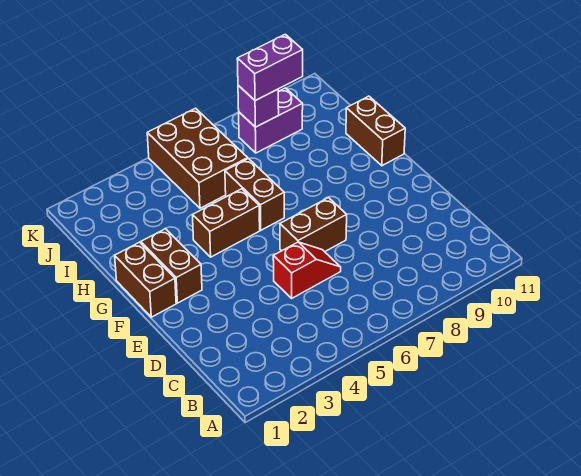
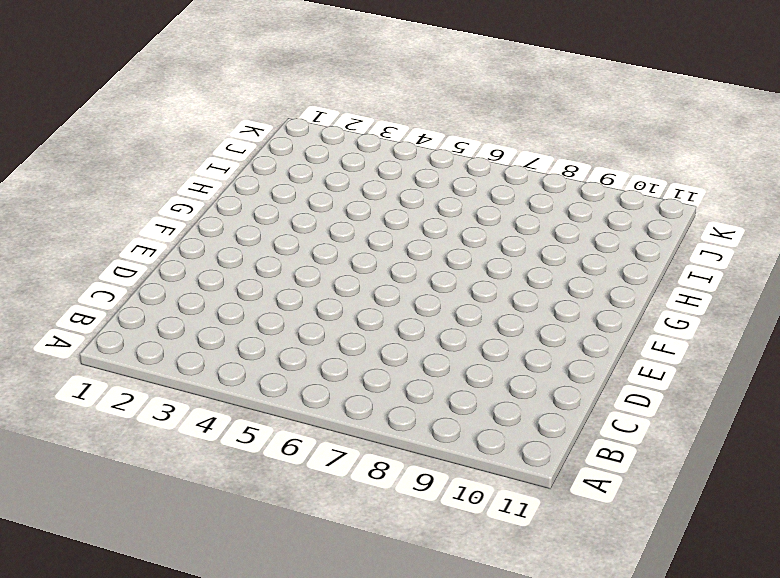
none -> red 1x2 slope [273,242,341,298]
none -> brown 1x2 brick [280,198,347,252]

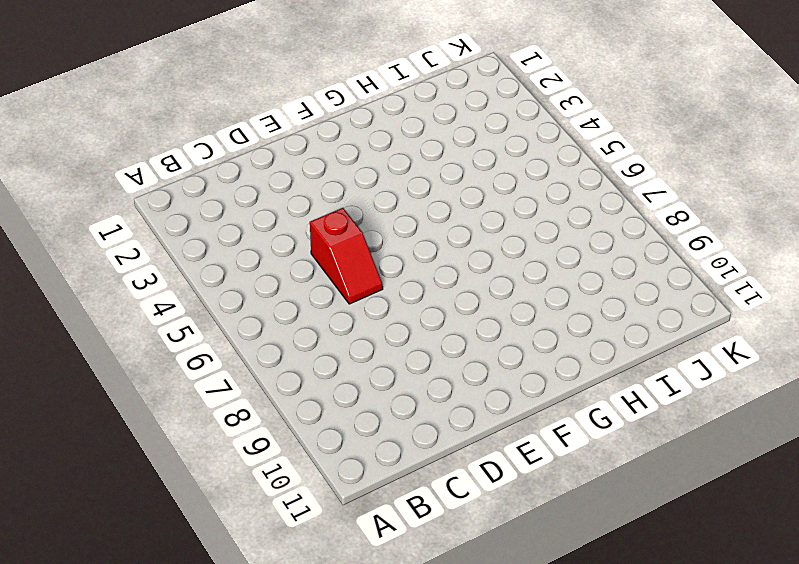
none -> brown 1x2 brick [280,198,347,252]
none -> brown 1x2 brick [115,242,176,317]

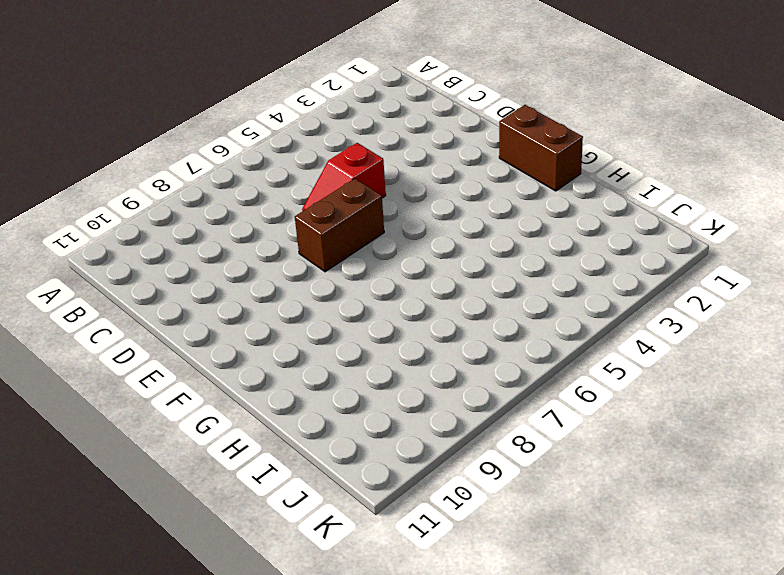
none -> brown 1x2 brick [141,229,202,303]
none -> brown 1x2 brick [193,189,260,257]

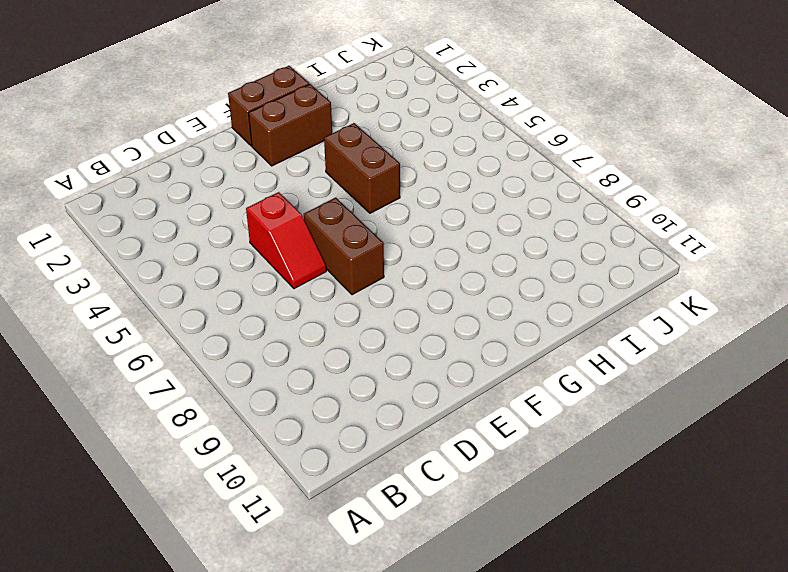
none -> brown 1x2 brick [225,159,284,230]
none -> brown 1x2 brick [346,96,405,166]

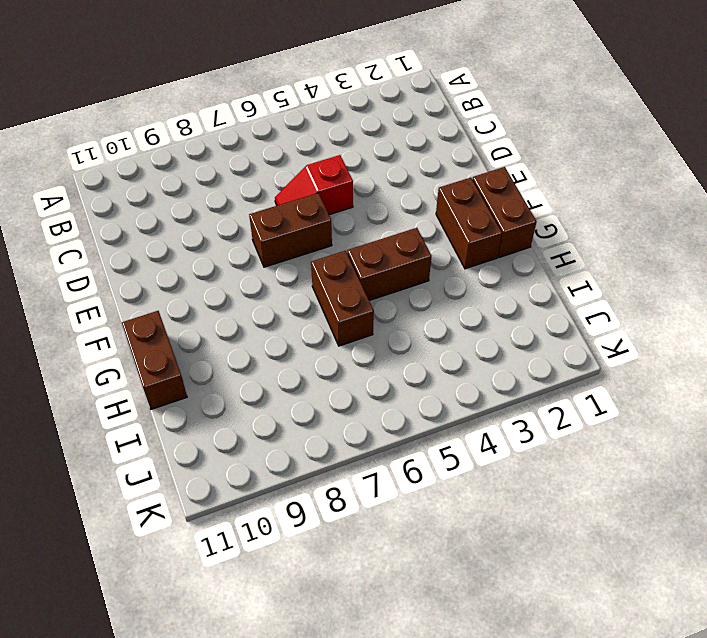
none -> brown 2x3 brick [147,108,248,208]
none -> purple 1x2 brick [239,88,303,153]

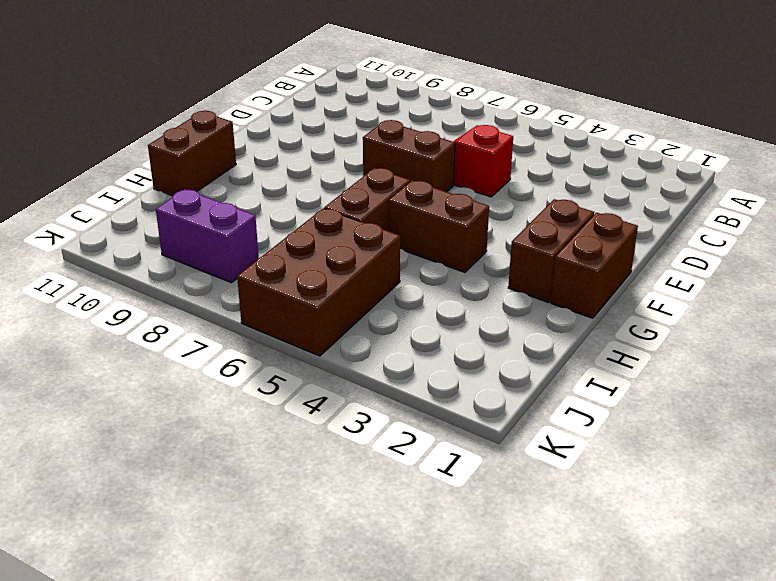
none -> purple 1x1 brick [238,85,279,127]
none -> purple 1x2 brick [237,34,303,101]

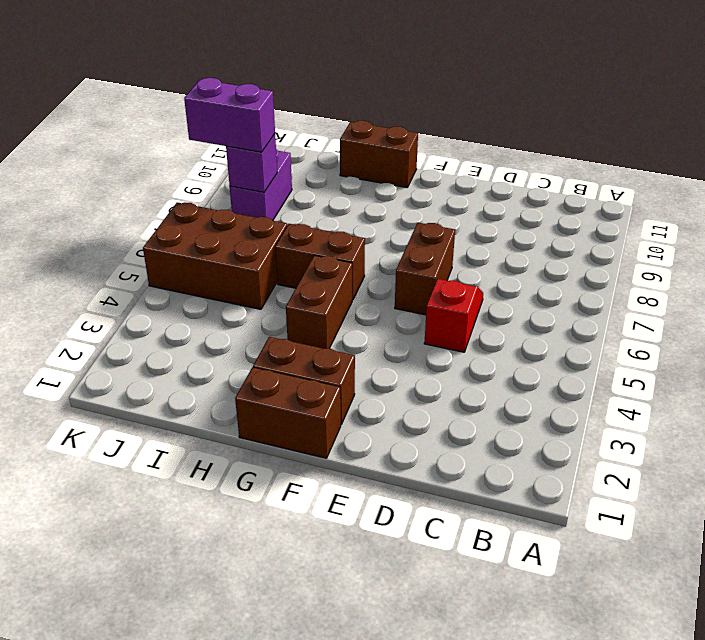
purple 1x2 brick [184,78,275,152] -> purple 1x2 brick turned to [237,34,303,101]

